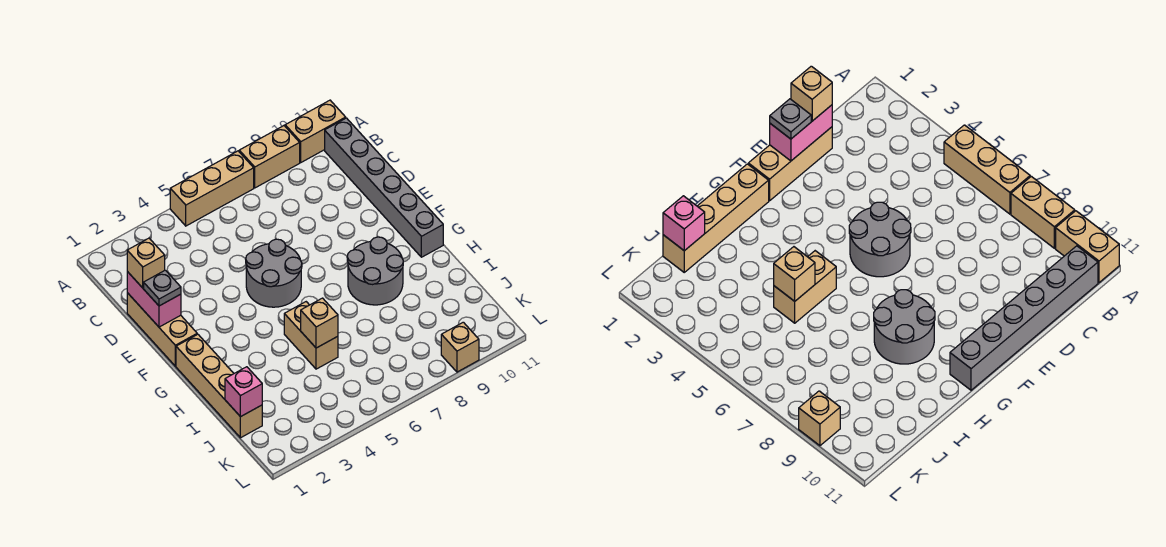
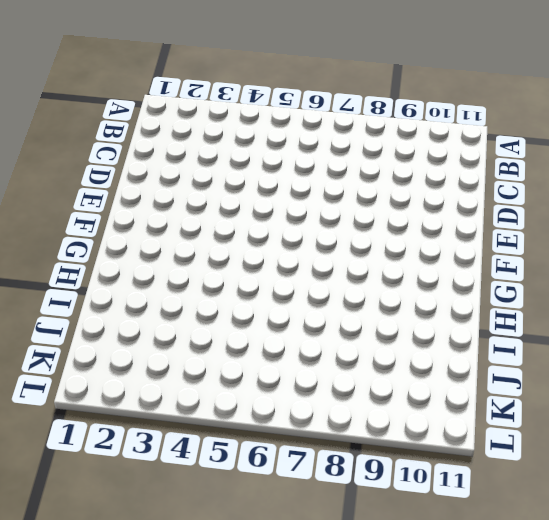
none -> tan 1x3 brick [170,151,254,226]
none -> tan 1x2 brick [239,126,300,188]
none -> tan 1x2 brick [285,100,346,162]

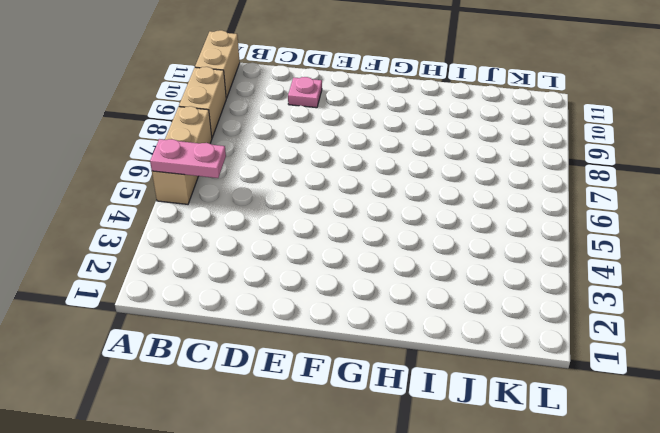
pink 1x2 plate [150,139,226,178] -> none
pink 1x1 plate [288,77,322,108] -> none
none -> grey 1x6 brick [325,118,443,257]
none -> tan 1x3 brick [127,293,197,366]
none -> grey 2x2 round brick [246,239,302,307]

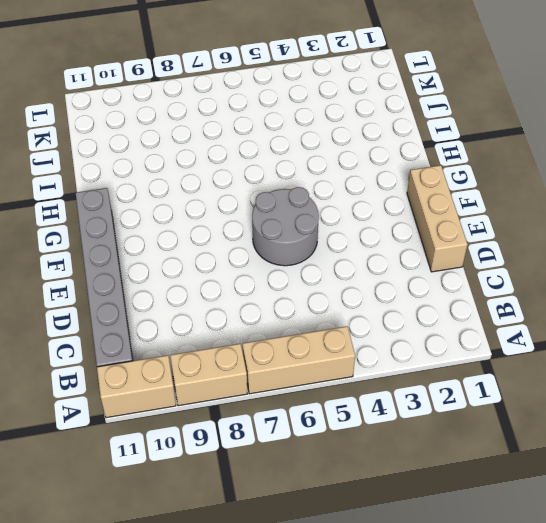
none -> tan 1x4 brick [176,334,262,438]
none -> grey 2x2 round brick [347,237,403,305]
none -> tan 1x2 brick [284,302,338,369]

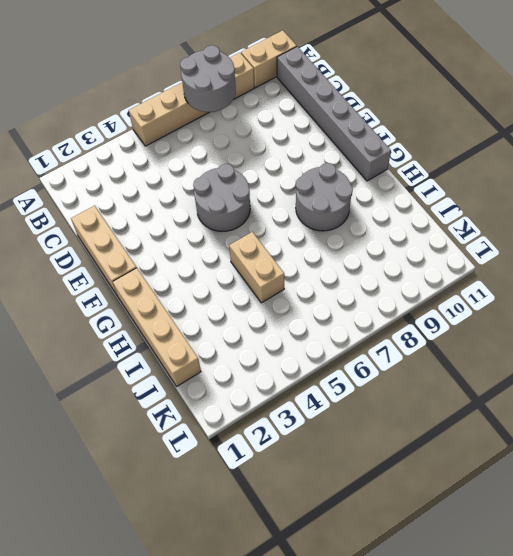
grey 2x2 round brick [180,45,236,112] -> none
none -> tan 1x1 brick [441,322,479,372]
none -> pink 1x2 brick [127,272,181,327]
none -> tan 1x1 brick [301,298,338,348]

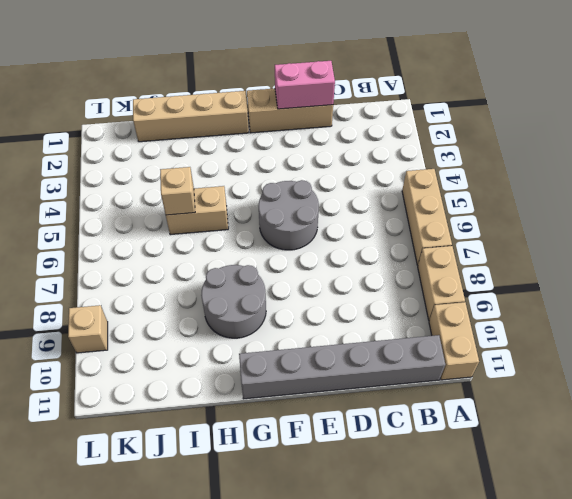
none -> pink 1x1 brick [225,367,262,417]
none -> tan 1x1 brick [127,238,165,288]
none -> grey 1x1 plate [144,270,181,306]

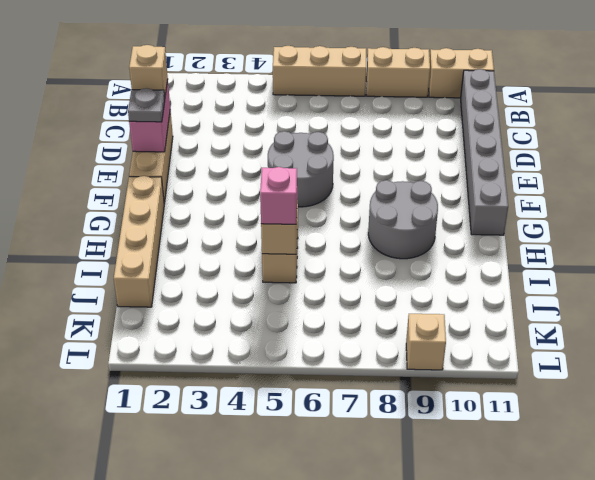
pink 1x1 brick [260,167,297,224] -> pink 1x1 brick moved to [225,367,262,417]

